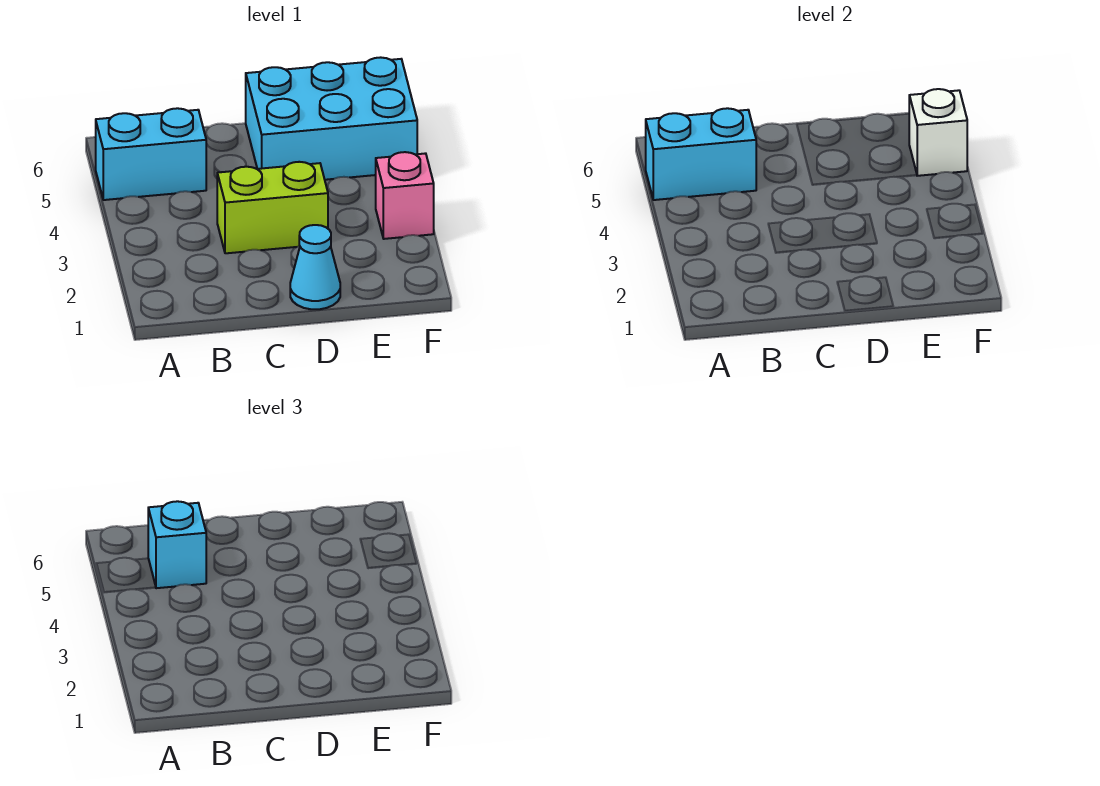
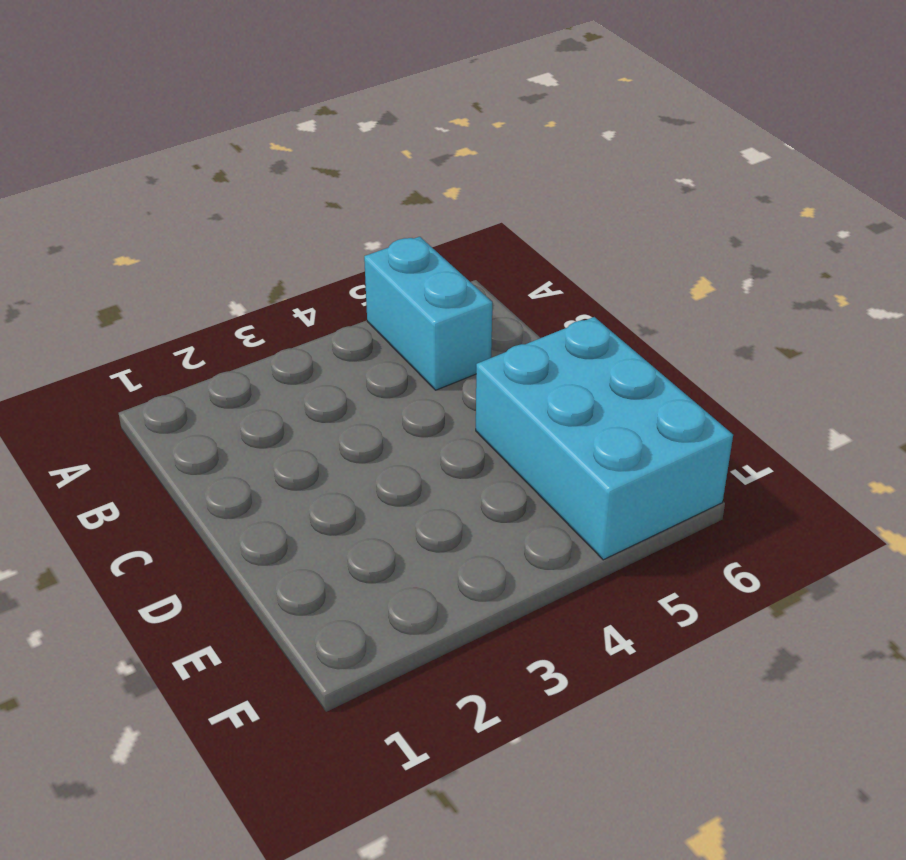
none -> lime 1x2 brick [217,162,328,253]
none -> cyan 1x1 cone [290,225,340,309]

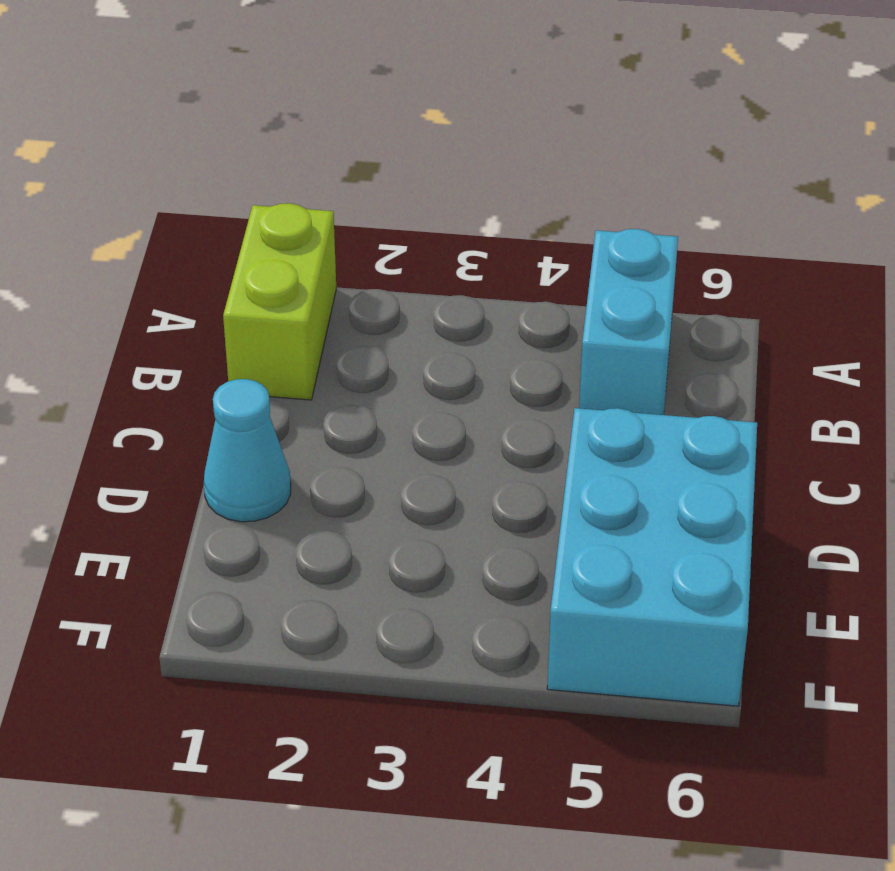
lime 1x2 brick [223,203,336,400] -> lime 1x2 brick moved to [217,162,328,253]
none -> pink 1x1 brick [376,152,434,239]
none -> cyan 1x2 brick [646,108,756,200]

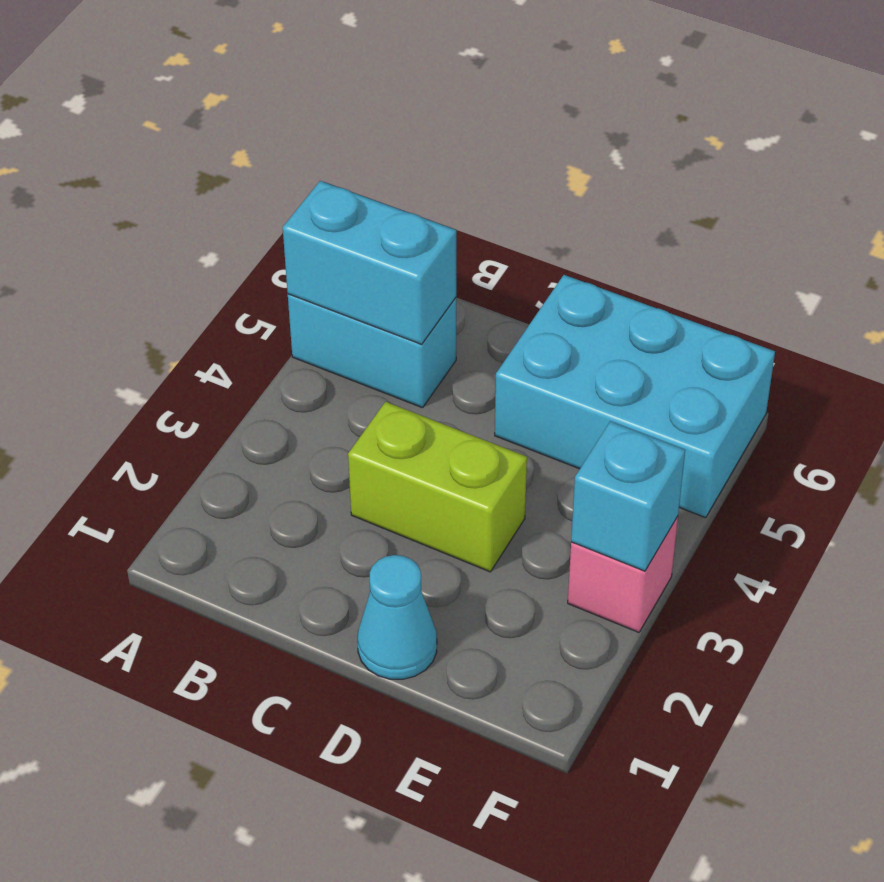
cyan 1x1 brick [571,421,685,571] -> cyan 1x1 brick moved to [148,501,206,588]
none -> white 1x1 brick [909,89,967,176]

